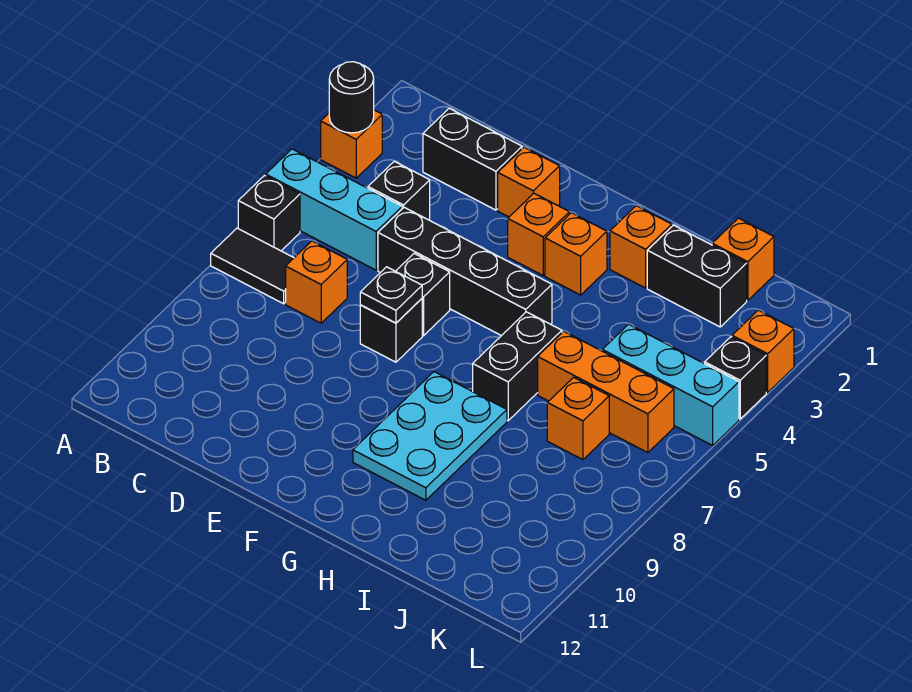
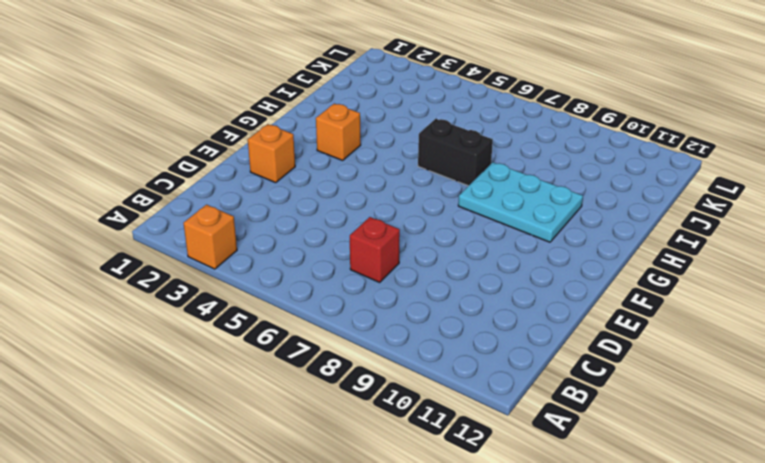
red 1x1 brick [350,217,400,282] -> orange 1x1 brick [286,241,347,323]
none -> cyan 1x3 brick [266,149,402,270]
none -> black 1x1 brick [238,176,300,251]
none -> black 1x2 tile [211,228,294,304]

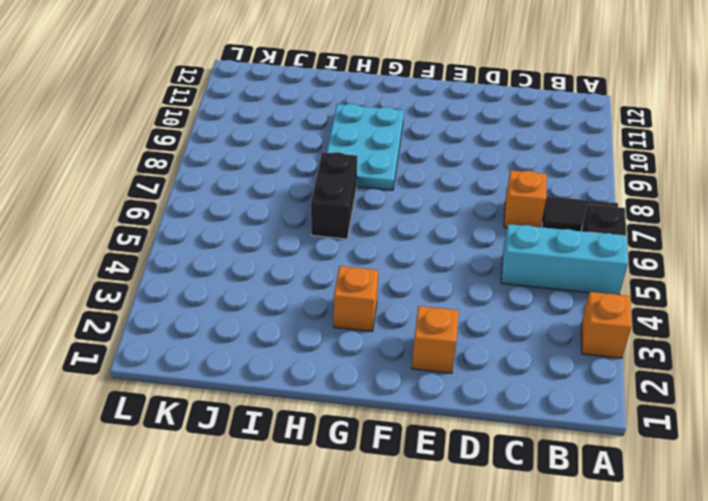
none -> black 1x2 brick [423,108,522,210]
none -> black 1x1 brick [368,161,430,220]
none -> black 1x4 brick [378,207,552,336]

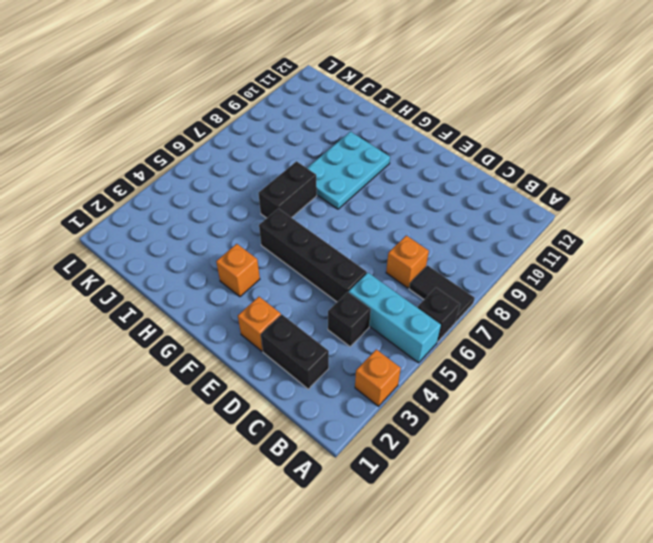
none -> black 1x1 brick [396,253,450,336]
none -> black 1x1 brick [360,299,422,362]
none -> orange 1x1 brick [508,193,569,275]

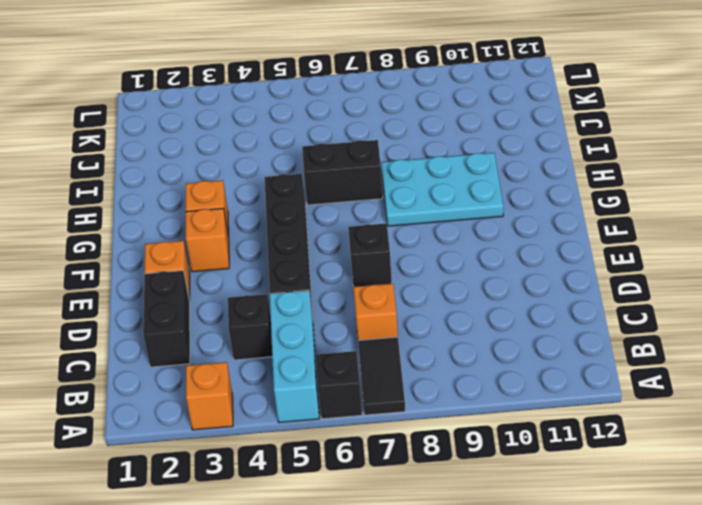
none -> black 1x1 brick [396,253,450,336]
none -> orange 1x1 brick [610,206,672,288]
none -> black 1x2 brick [647,225,747,327]

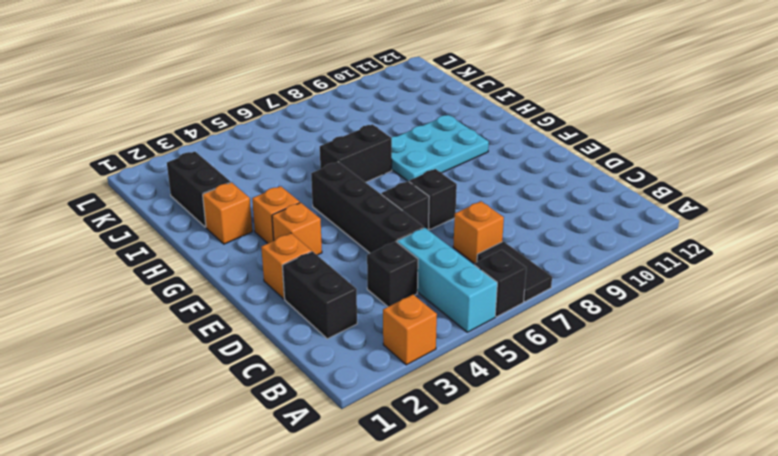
none -> orange 1x3 brick [538,331,674,453]
none -> orange 1x1 brick [712,218,774,300]
none -> cyan 1x3 brick [602,324,739,445]

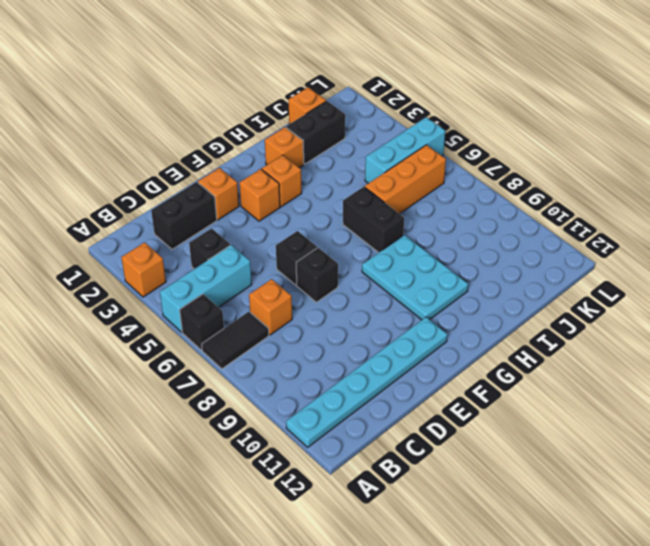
cyan 1x6 plate [286,317,447,447] -> none
none -> black 1x4 brick [378,207,552,336]
none -> orange 1x1 brick [547,377,609,460]
none -> orange 1x1 brick [732,310,794,392]

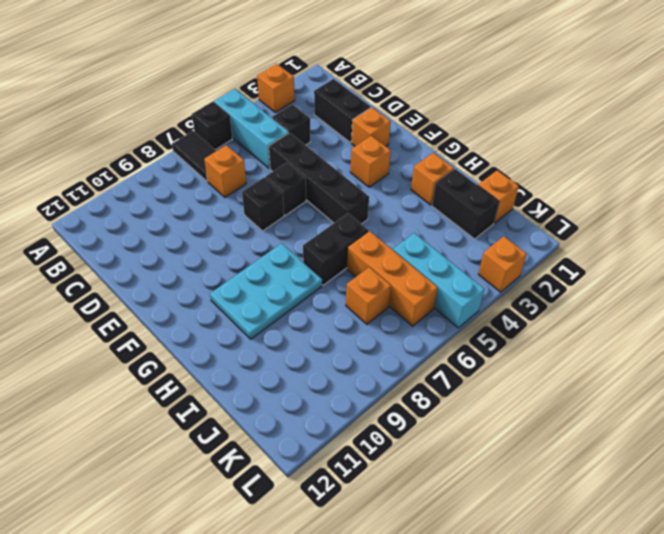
none -> orange 1x1 brick [545,213,607,295]
none -> black 1x1 brick [705,337,766,419]
none -> black 1x1 round brick [329,62,374,133]

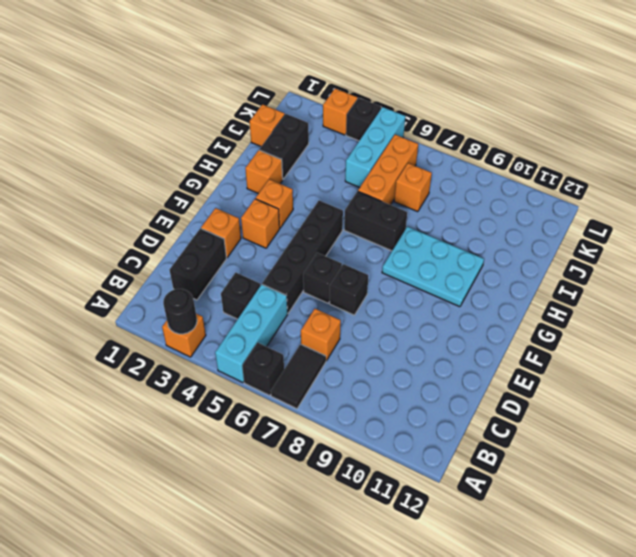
none -> black 1x1 plate [360,267,422,323]

